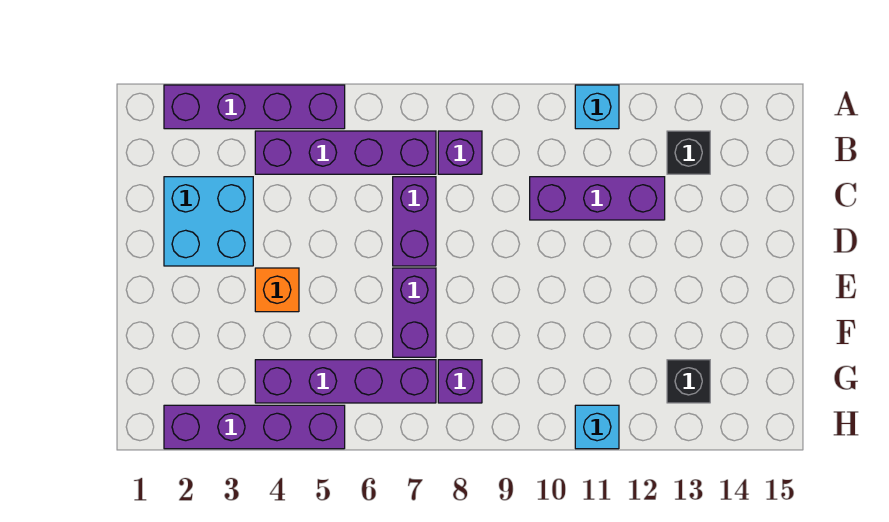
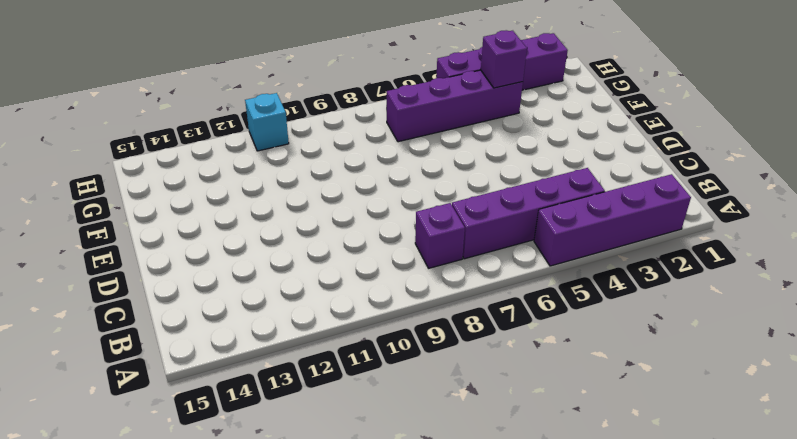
purple 1x1 brick [481,30,527,88] -> purple 1x1 brick moved to [438,360,482,403]
none -> cyan 1x1 brick [575,85,619,129]
none -> black 1x1 brick [667,131,710,174]
none -> cyan 2x2 brick [164,177,253,266]

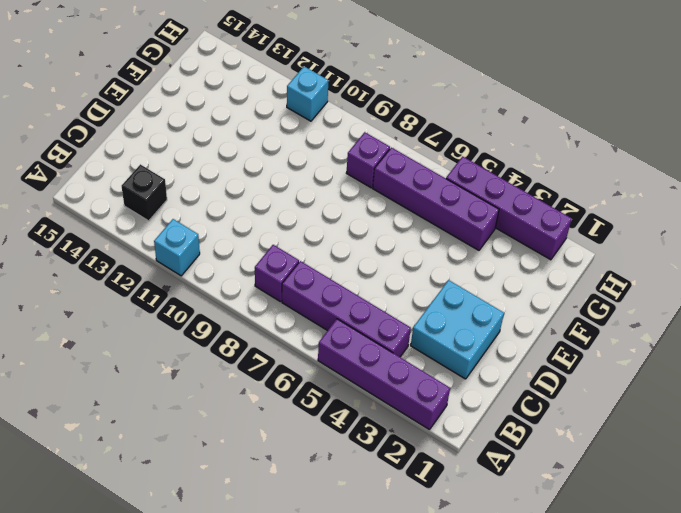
none -> purple 1x2 brick [393,177,436,266]
none -> purple 1x3 brick [530,177,665,220]
none -> orange 1x1 brick [255,268,299,312]

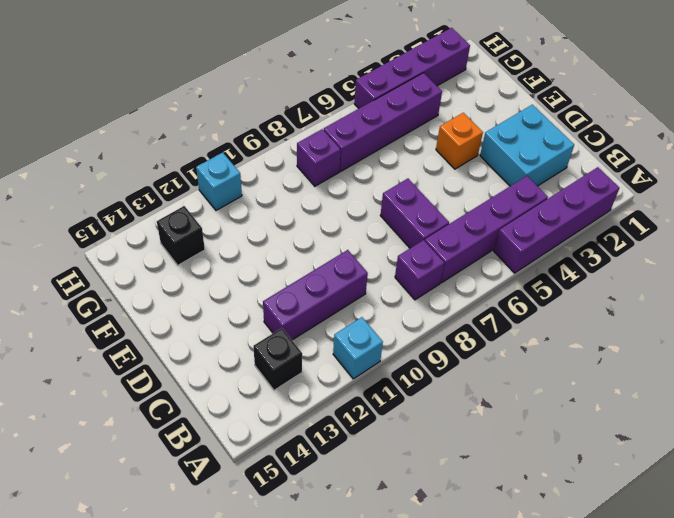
none -> purple 1x2 brick [393,268,436,357]

